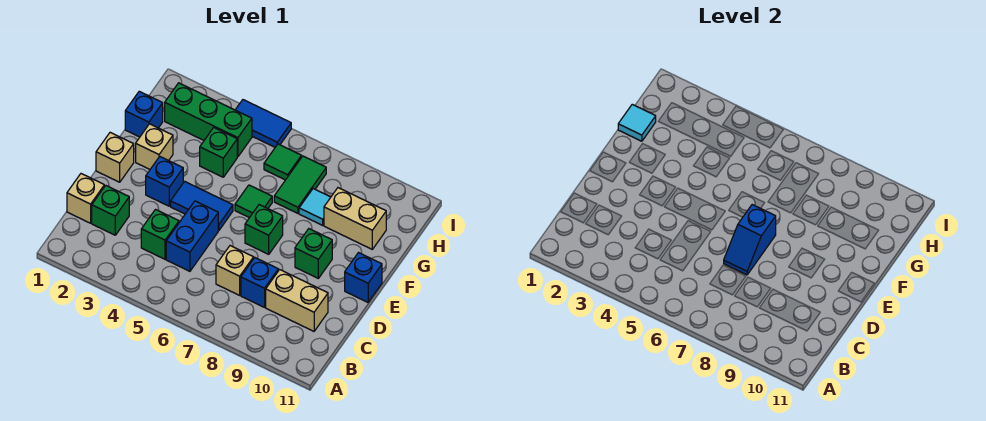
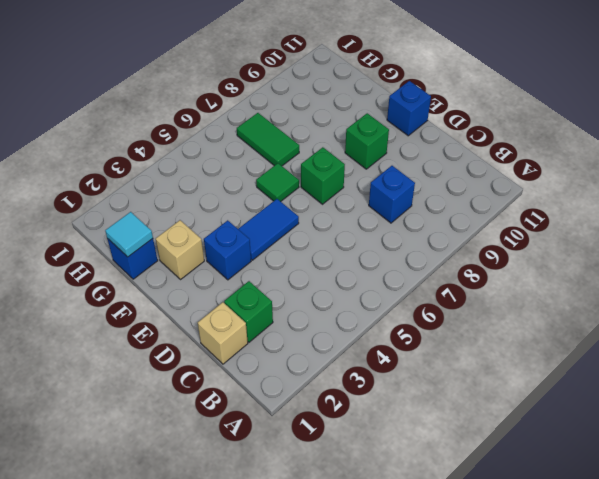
none -> green 1x1 brick [141,210,179,259]
none -> blue 1x2 brick [166,201,218,271]
none -> tan 1x1 brick [216,246,254,295]

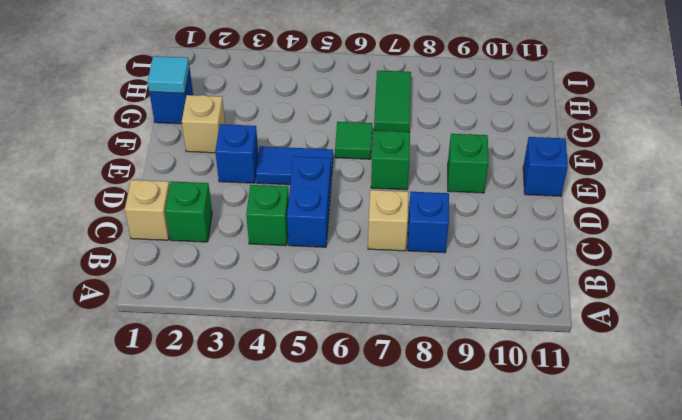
none -> tan 1x2 brick [266,270,328,331]
none -> tan 1x1 brick [96,132,134,182]
none -> green 1x1 brick [200,128,237,177]

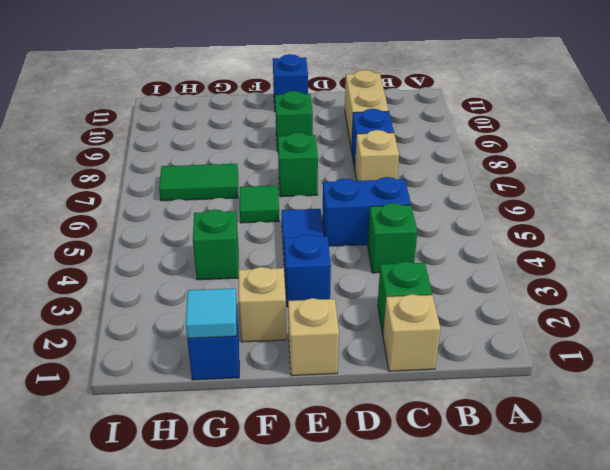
none -> cyan 1x1 tile [299,189,331,225]
none -> tan 1x2 brick [324,188,386,249]
none -> green 1x3 brick [165,83,252,157]

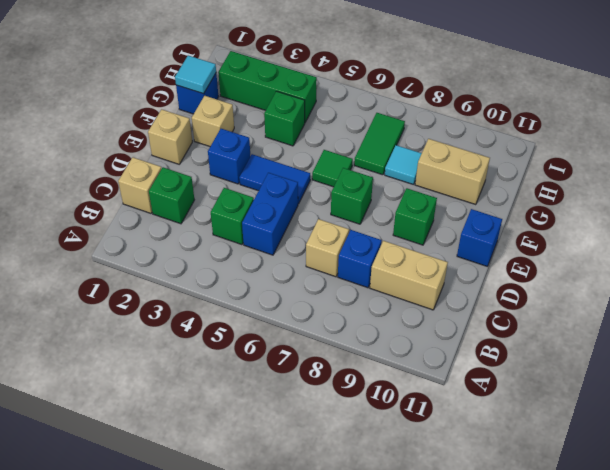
none -> green 1x1 tile [264,144,302,180]
none -> blue 1x2 tile [236,100,291,147]
none -> blue 1x2 slope [724,205,776,275]

